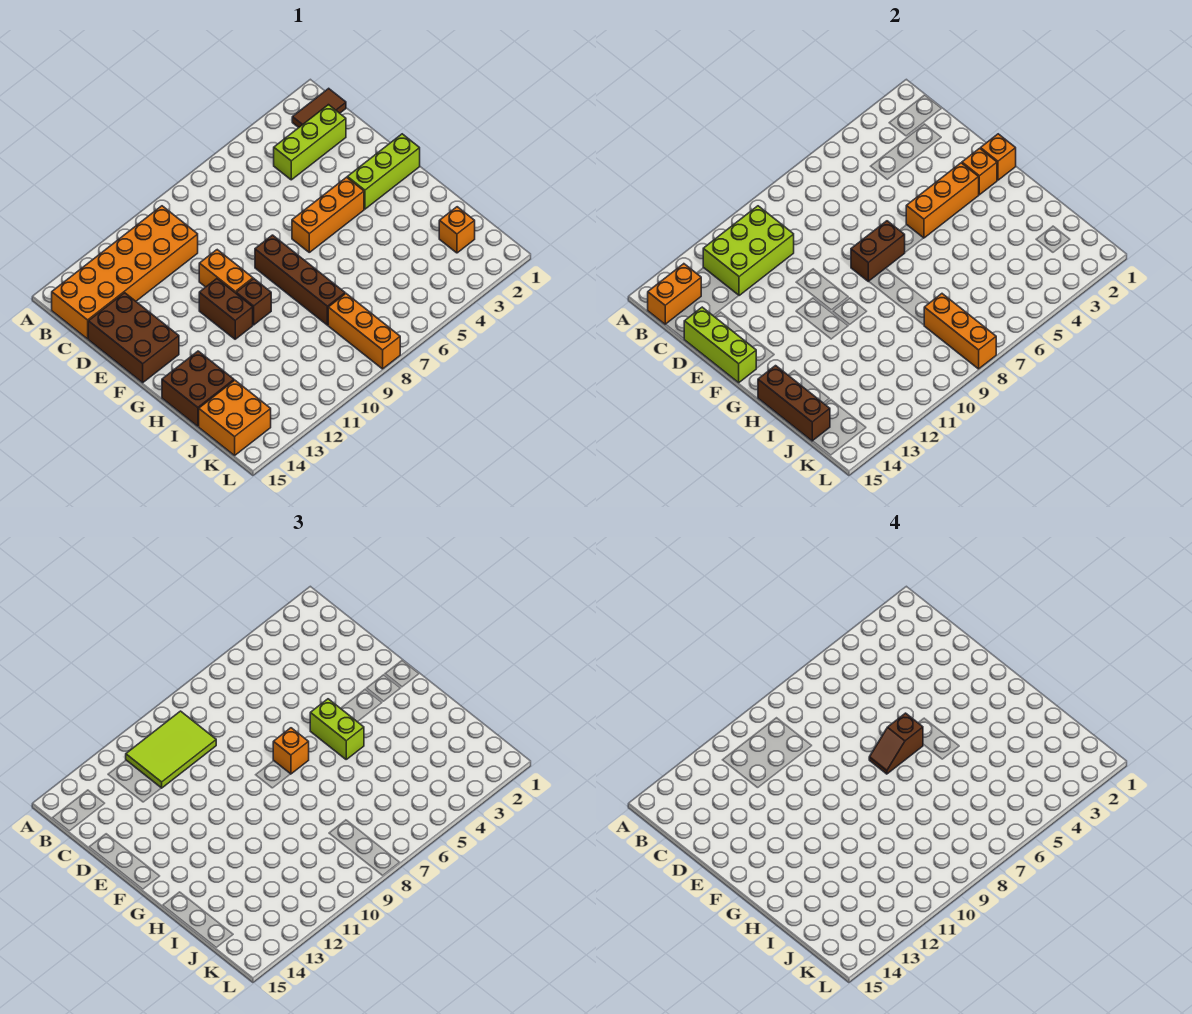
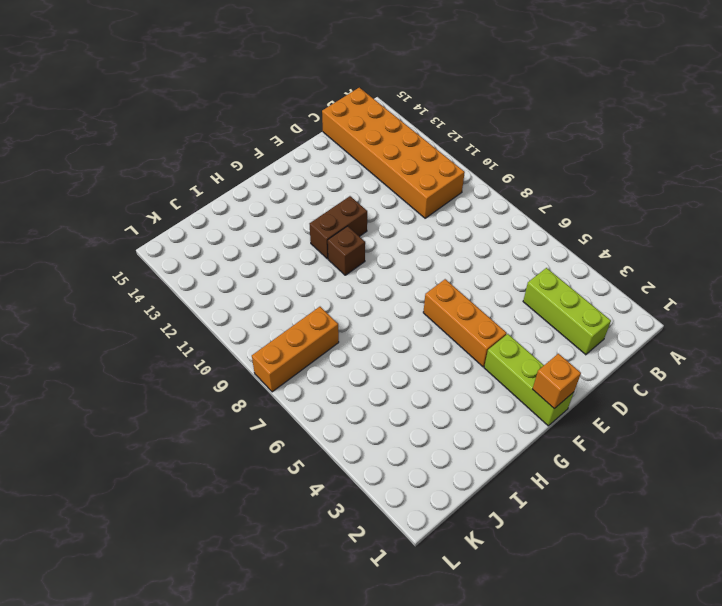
none -> brown 1x2 tile [292,88,346,128]
none -> brown 2x3 brick [88,293,179,383]
none -> orange 1x2 brick [199,250,253,293]

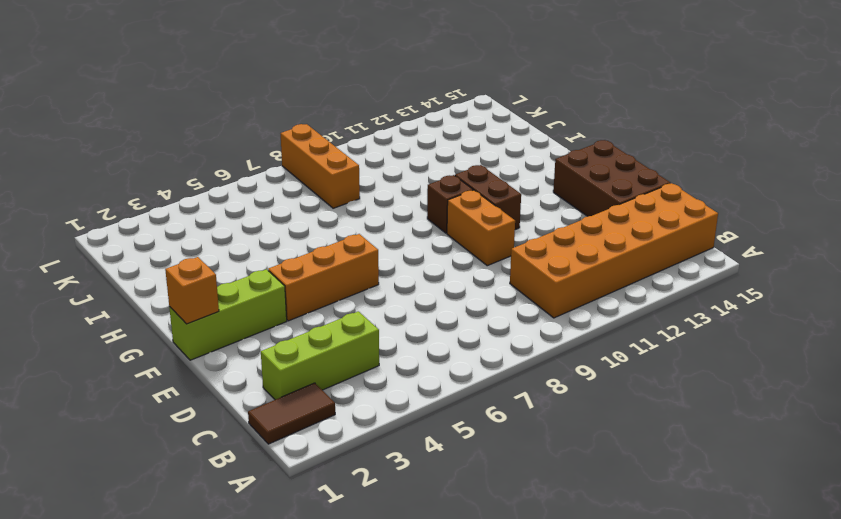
none -> brown 1x4 brick [255,235,345,325]
none -> brown 2x2 brick [162,351,234,426]
none -> orange 1x1 brick [439,207,475,253]

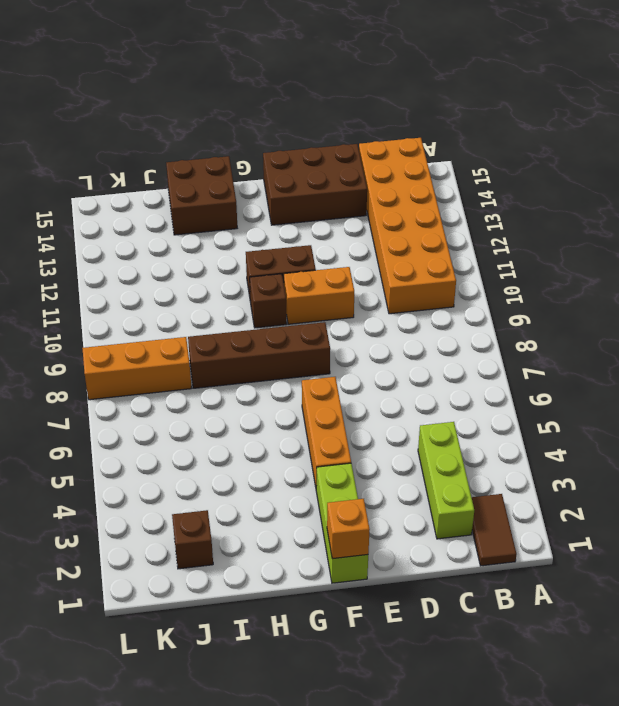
brown 1x1 brick [172,510,213,569] -> orange 1x1 brick [439,207,475,253]
none -> orange 2x2 brick [199,380,271,455]
none -> lime 2x3 brick [703,206,794,296]
none -> orange 1x2 brick [648,264,701,324]

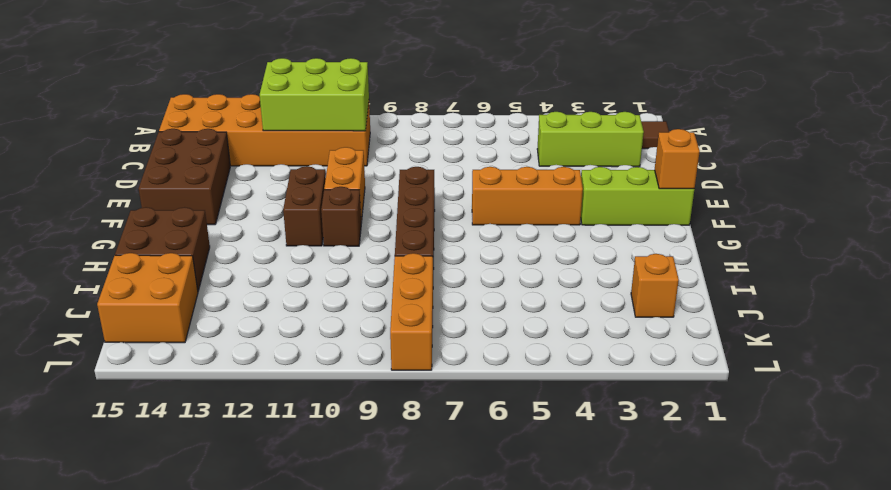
none -> orange 1x2 brick [648,264,701,324]
none -> lime 1x3 brick [684,307,756,383]
none -> orange 1x1 brick [962,148,997,195]

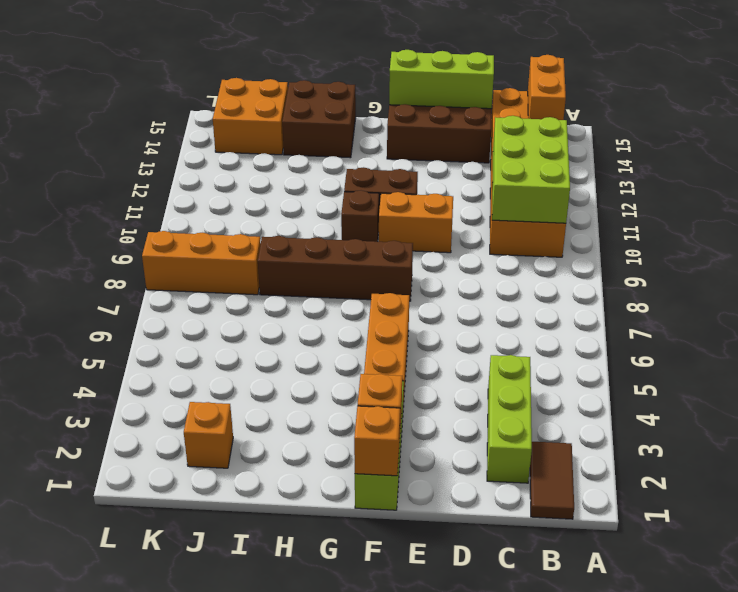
none -> orange 1x3 brick [906,163,979,238]
none -> brown 1x2 brick [851,221,905,282]
none -> brown 1x3 brick [758,366,830,441]

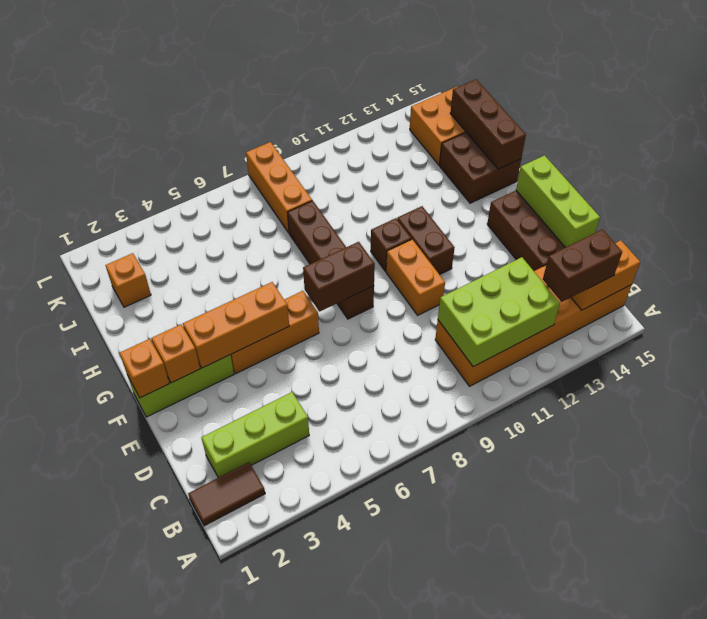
brown 1x2 brick [543,229,622,302] -> none
none -> orange 1x3 brick [924,294,996,369]
none -> lime 2x3 tile [126,711,216,788]
none -> lime 1x2 brick [310,699,364,759]

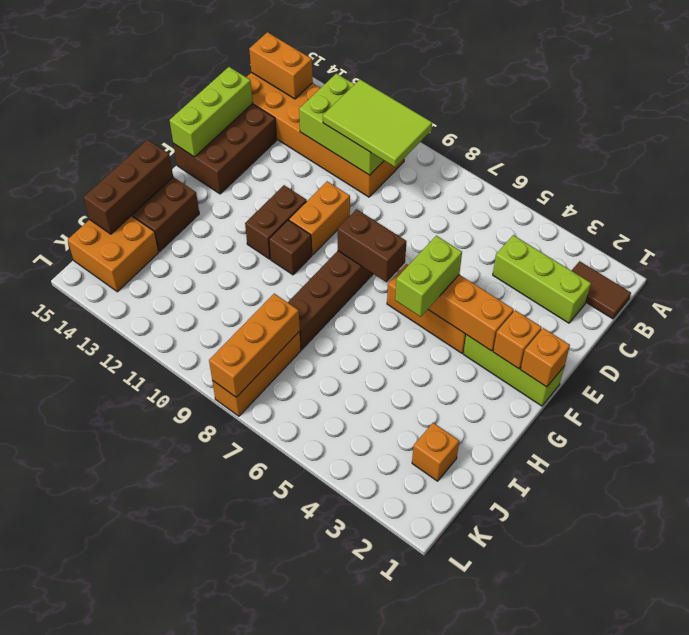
none -> orange 1x1 brick [273,728,309,774]
none -> brown 1x2 slope [869,713,923,774]

